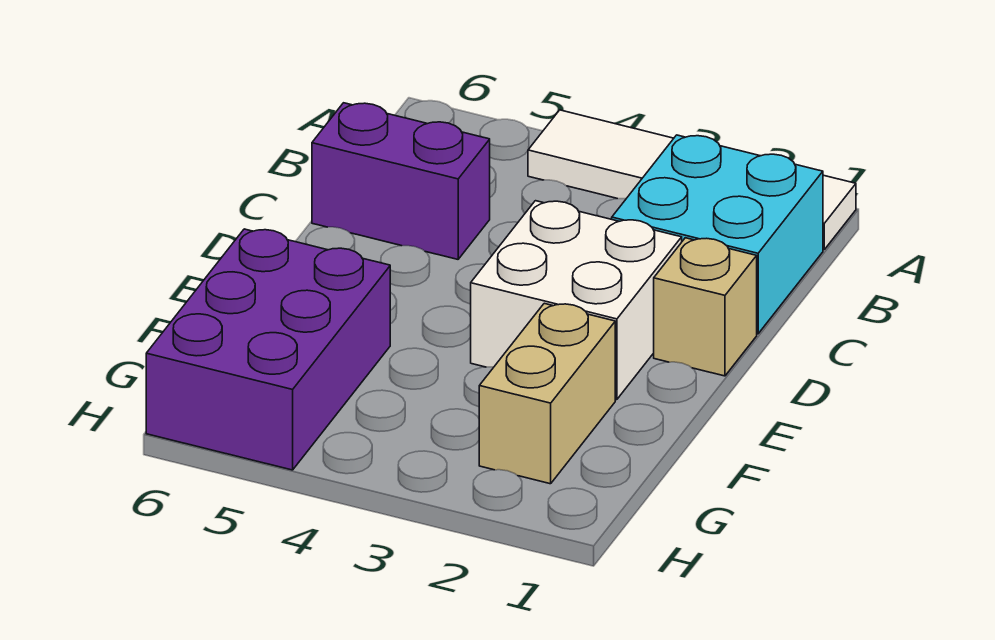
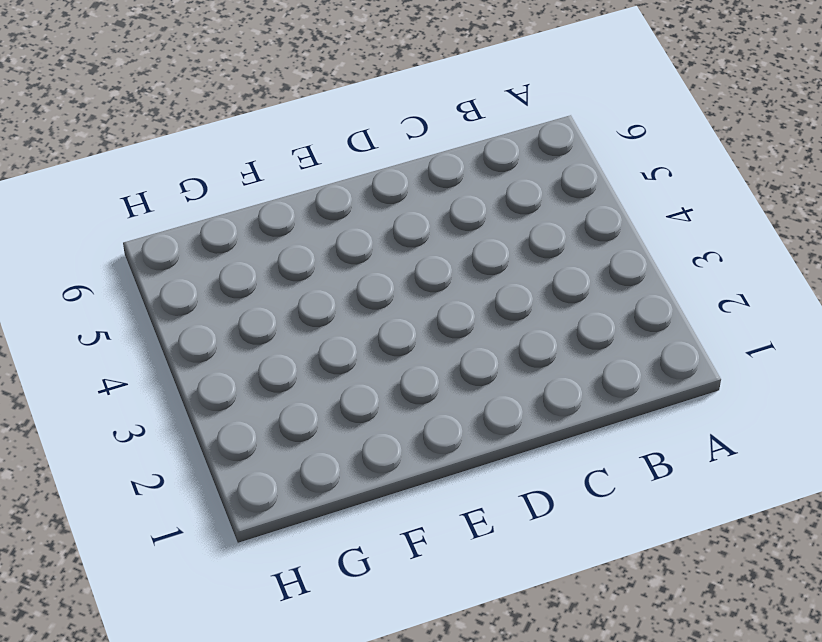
none -> white 1x4 tile [528,110,856,250]
none -> cyan 2x2 brick [612,135,823,334]

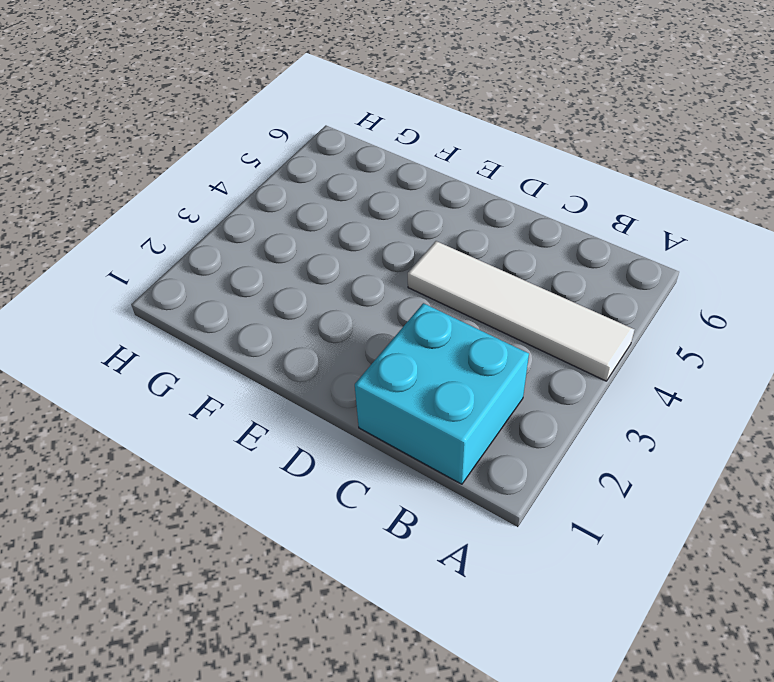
white 1x4 tile [408,241,634,381] -> white 1x4 tile turned to [528,110,856,250]
none -> purple 1x2 brick [312,103,490,259]
none -> tan 1x1 brick [654,238,757,376]

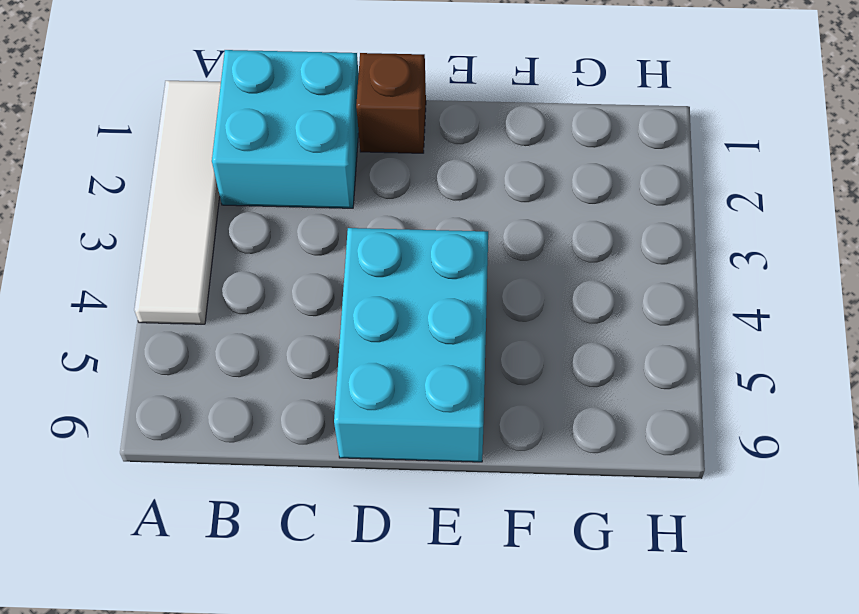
brown 1x1 brick [356,53,426,153] -> tan 1x1 brick [654,238,757,376]
cyan 2x3 brick [334,228,488,462] -> none
none -> purple 1x2 brick [312,103,490,259]
none -> white 2x2 brick [471,201,682,400]

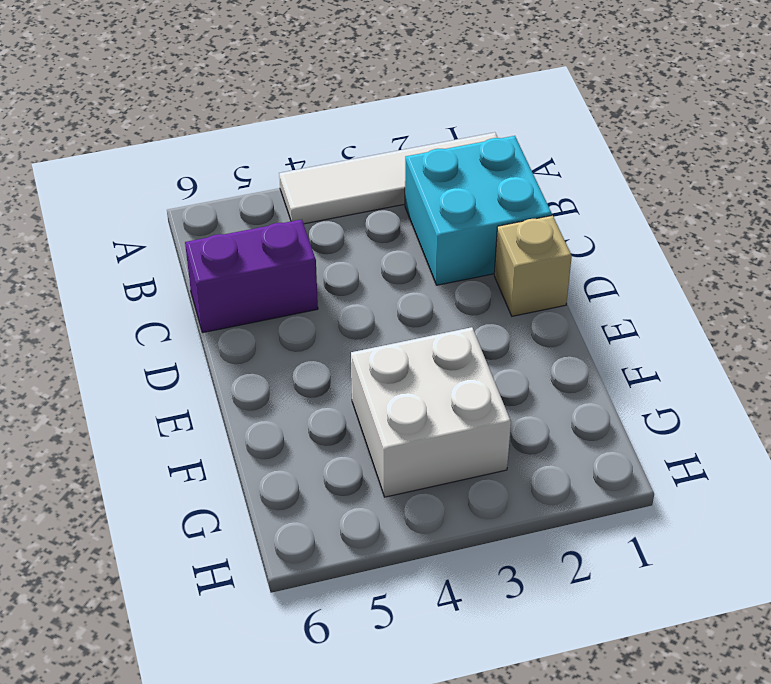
white 2x2 brick [351,327,511,497] -> white 2x2 brick moved to [471,201,682,400]
none -> tan 1x2 brick [479,303,615,484]
none -> purple 2x3 brick [146,229,390,470]

